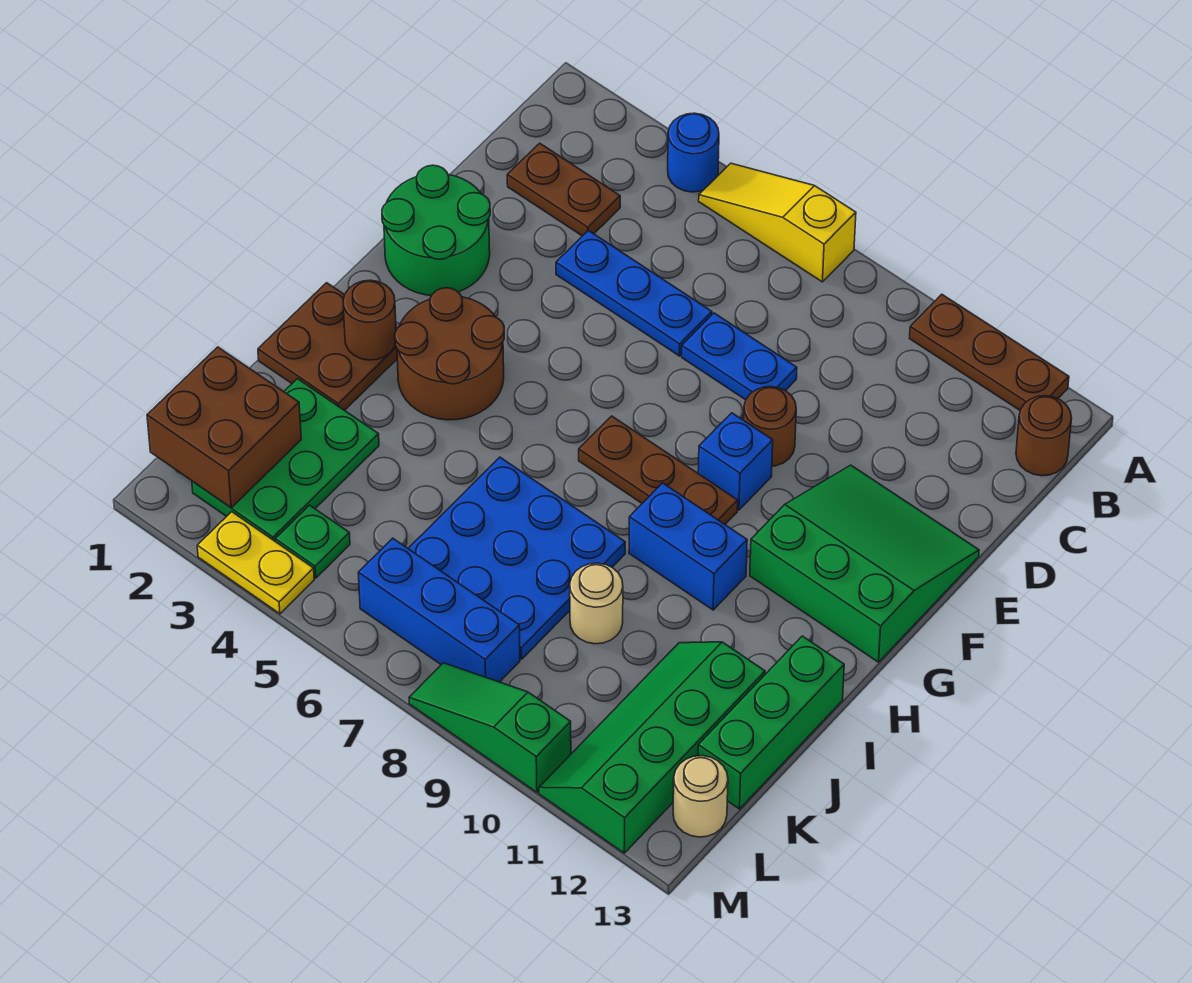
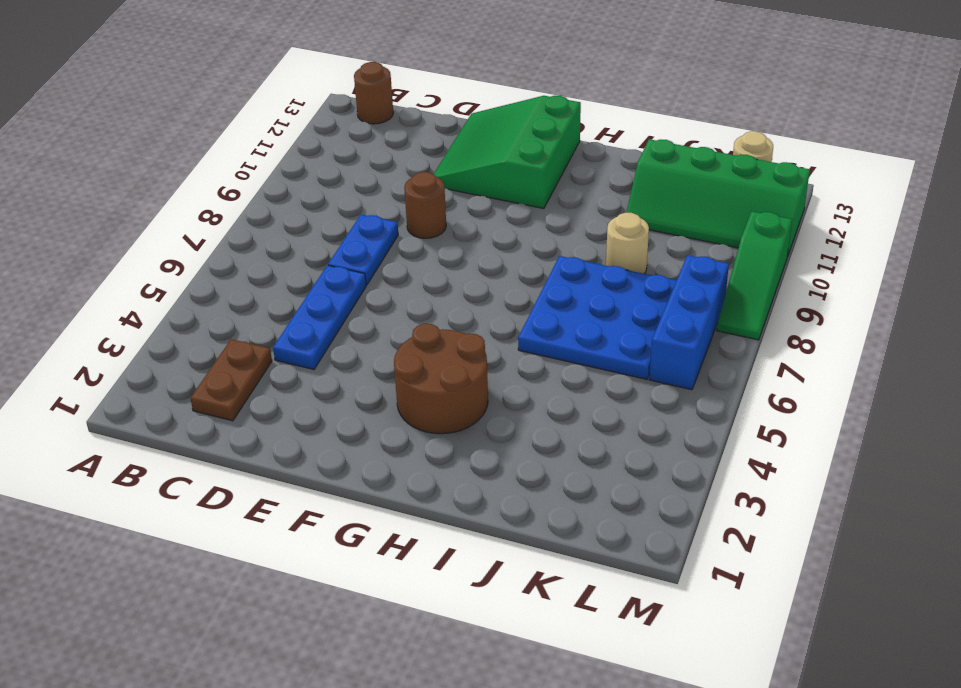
none -> blue 1x1 round brick [668,113,719,192]
none -> yellow 1x3 slope [699,163,856,282]
none -> brown 1x3 plate [910,294,1069,410]

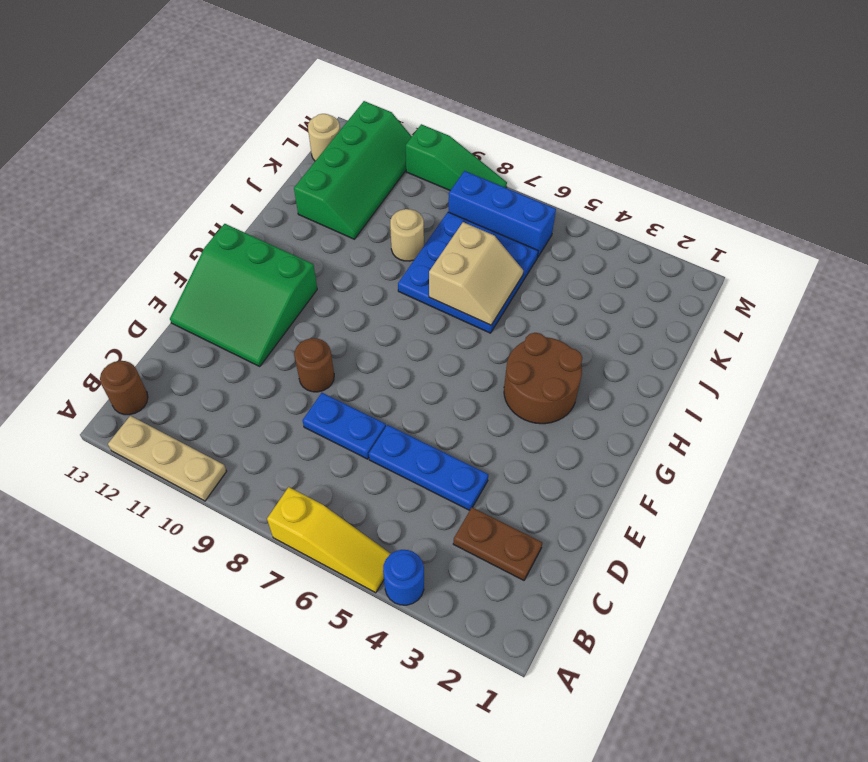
tan 1x3 plate [108,416,227,501] -> brown 1x3 plate [910,294,1069,410]
tan 2x2 slope [429,222,523,325] -> none
none -> green 2x2 round brick [382,165,490,296]
none -> blue 1x1 brick [698,413,773,510]
none -> brown 1x3 plate [579,416,738,524]

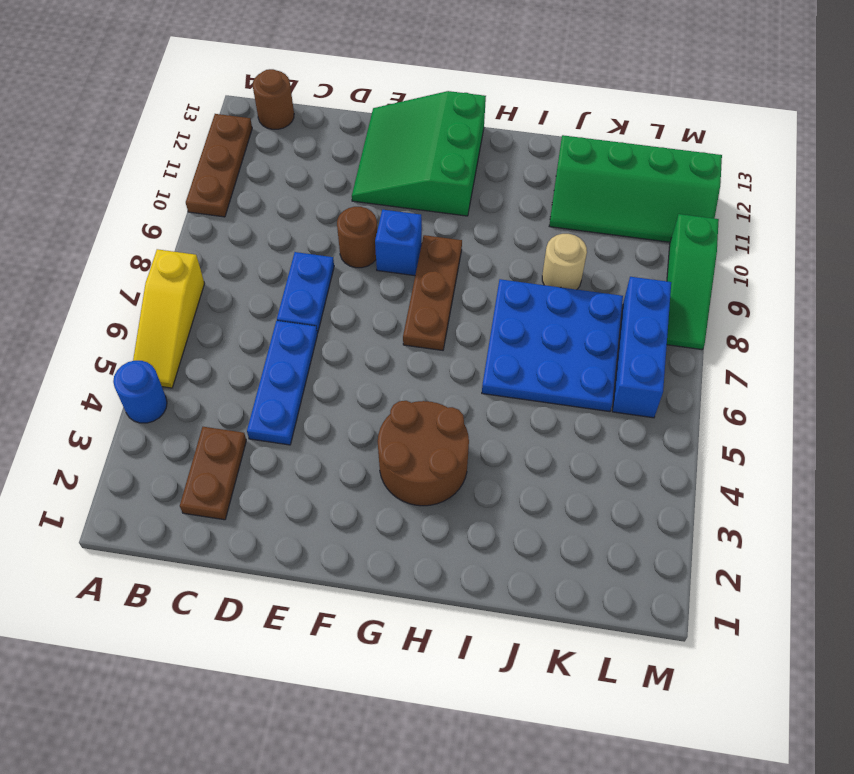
none -> green 2x2 round brick [382,165,490,296]
none -> brown 2x2 plate [258,283,397,410]
none -> blue 1x2 brick [629,483,747,610]

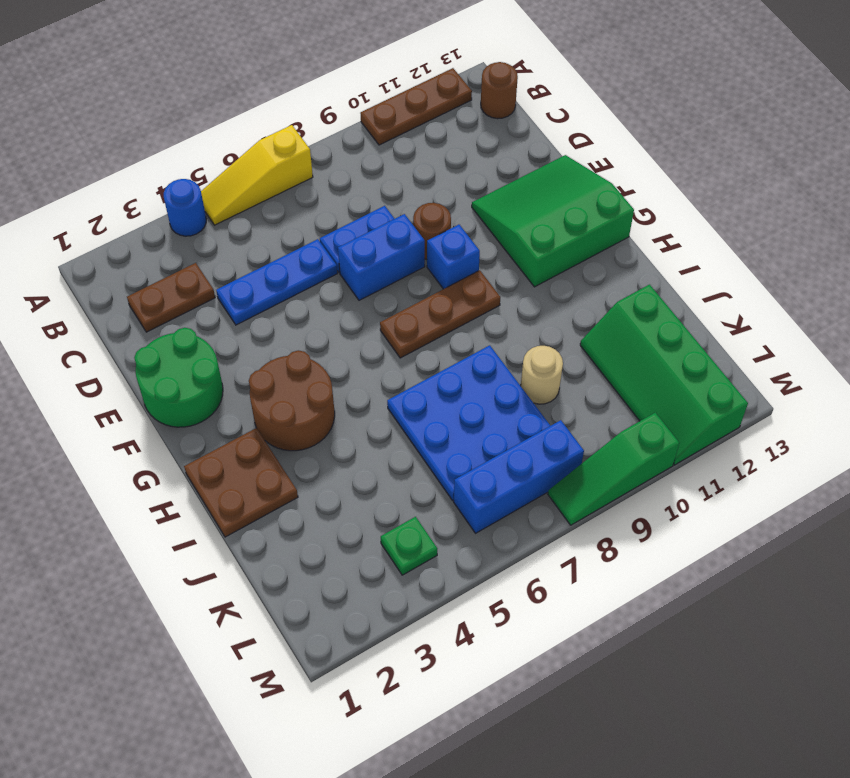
blue 1x2 brick [338,214,425,300] -> blue 1x2 brick moved to [629,483,747,610]
none -> green 1x3 brick [698,636,844,809]
none -> green 2x3 plate [192,379,379,541]
none -> tan 1x1 round brick [673,756,728,837]

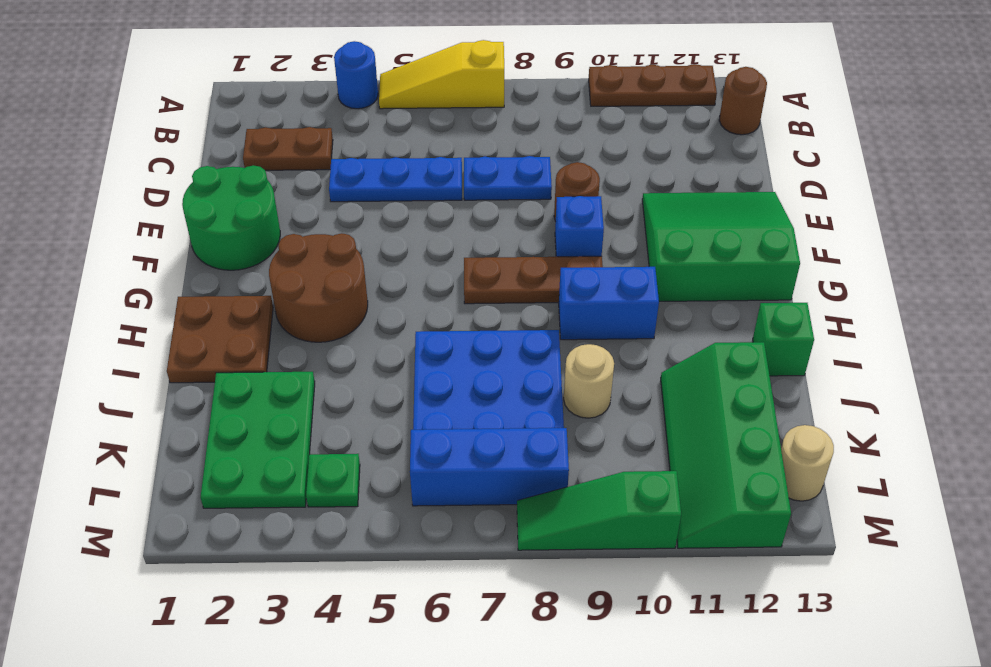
green 1x1 brick [753,303,814,376] -> green 1x3 brick [698,636,844,809]
none -> yellow 1x2 plate [197,512,314,614]
none -> brown 1x1 round brick [343,280,396,360]
none -> brown 2x2 brick [147,347,301,508]

